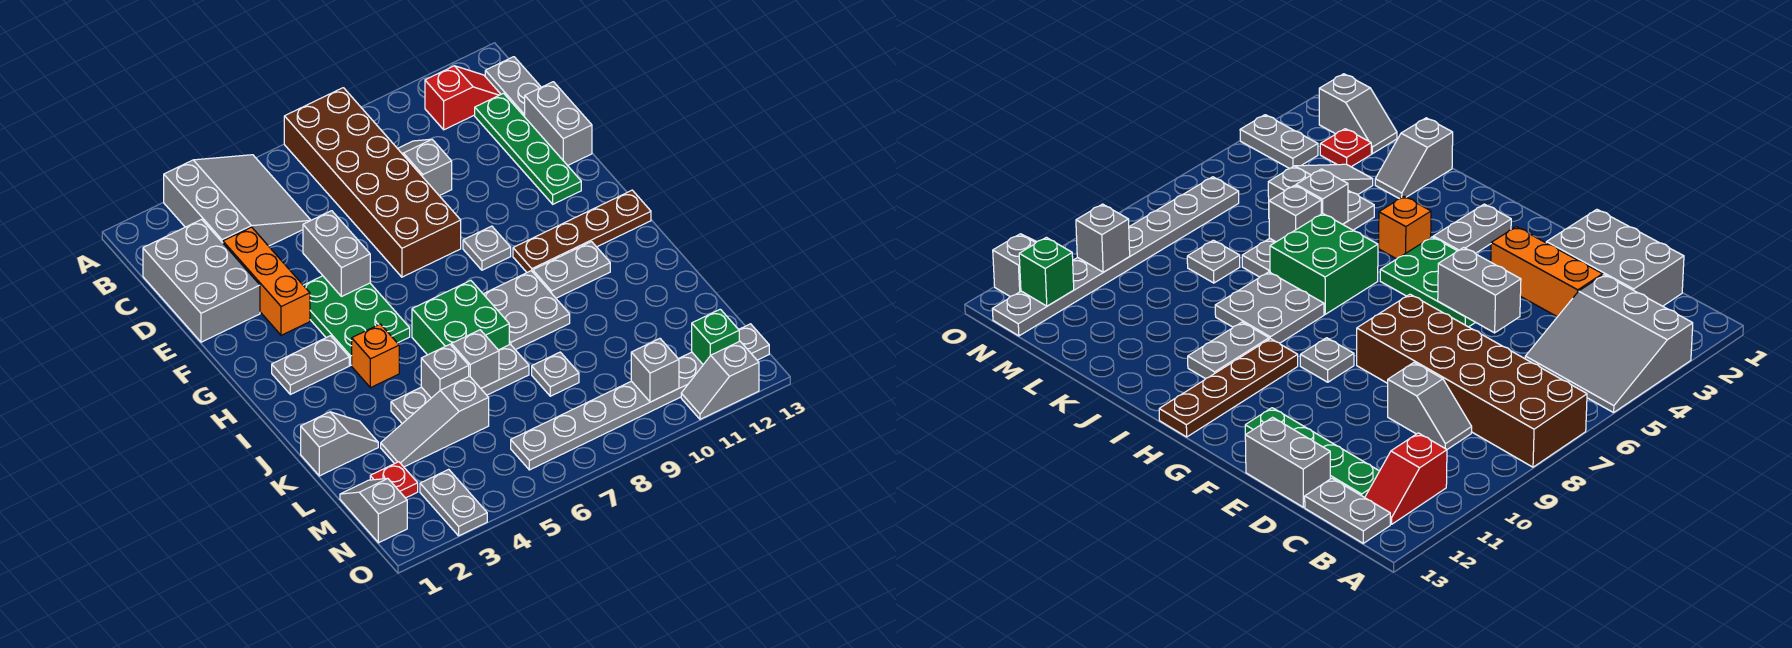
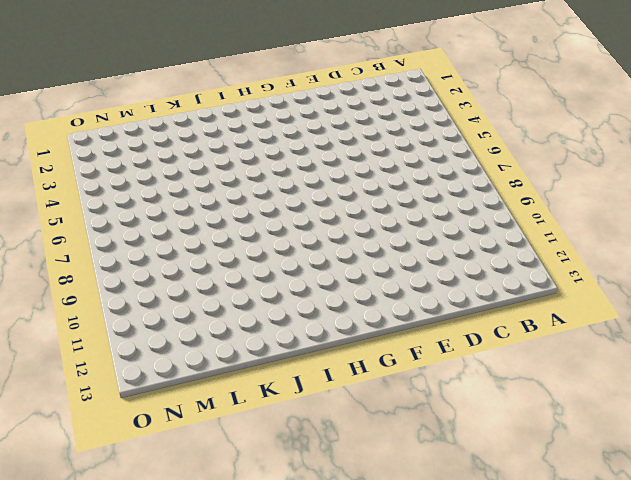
none -> grey 3x3 slope [164,155,311,246]
none -> brown 2x6 brick [284,88,461,277]
none -> red 1x2 slope [425,66,501,130]
none -> grey 1x2 plate [485,57,541,117]

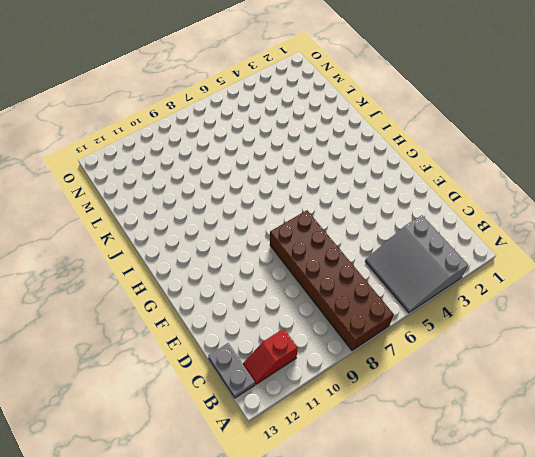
none -> grey 2x3 brick [143,219,260,342]
none -> grey 1x2 slope [397,139,452,196]
none -> green 1x4 plate [475,93,581,204]
none -> orange 1x3 brick [223,227,310,335]

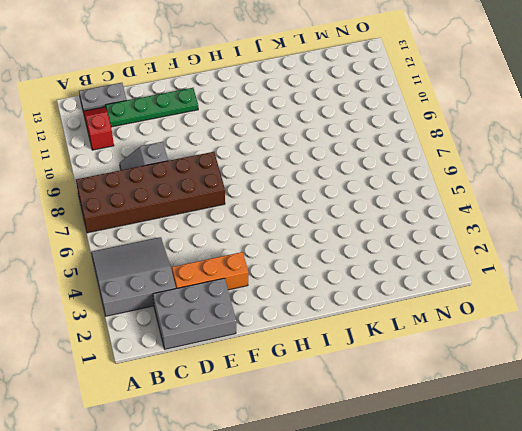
none -> grey 1x2 brick [525,82,592,166]
none -> green 2x3 plate [303,276,410,365]
none -> grey 1x1 plate [463,226,511,270]
none -> grey 1x2 plate [272,336,349,394]

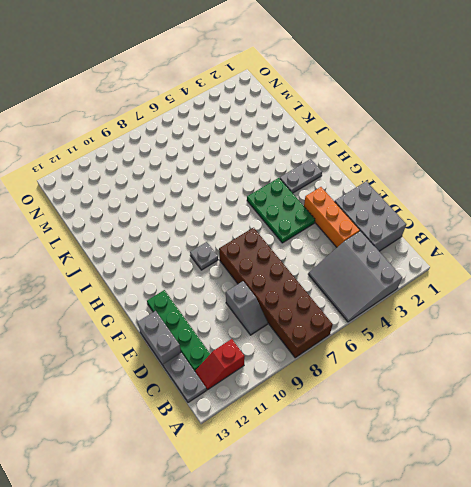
none -> brown 1x4 plate [513,190,651,272]
none -> orange 1x1 brick [352,324,399,388]
none -> green 2x2 brick [412,280,509,355]
none -> grey 2x2 plate [484,271,570,350]

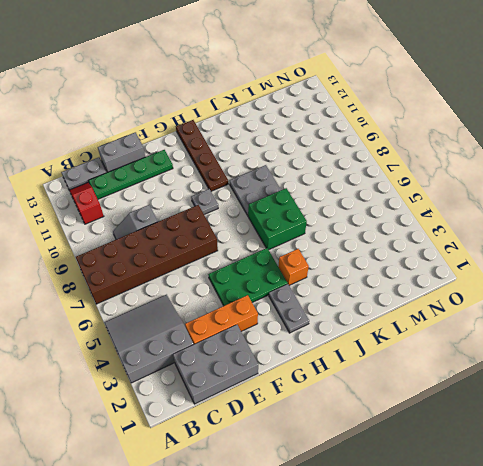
none -> grey 1x2 plate [533,242,610,298]
none -> grey 1x2 slope [301,412,378,476]
none -> grey 1x4 plate [391,344,529,424]
none -> grey 1x3 slope [381,376,489,467]

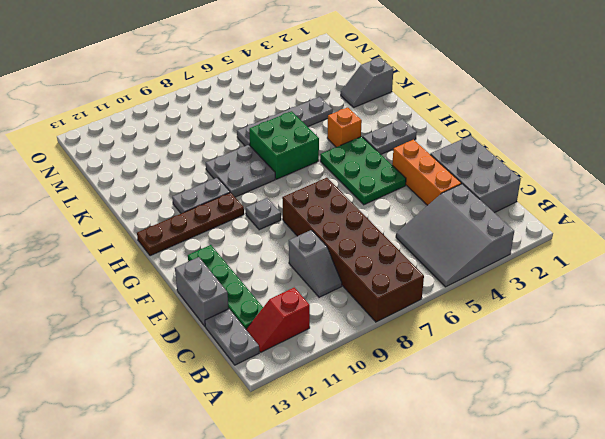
none -> grey 1x3 slope [381,376,489,467]
none -> grey 1x1 plate [532,352,579,396]
none -> grey 1x2 slope [340,478,407,543]
none -> red 1x1 plate [370,462,418,498]

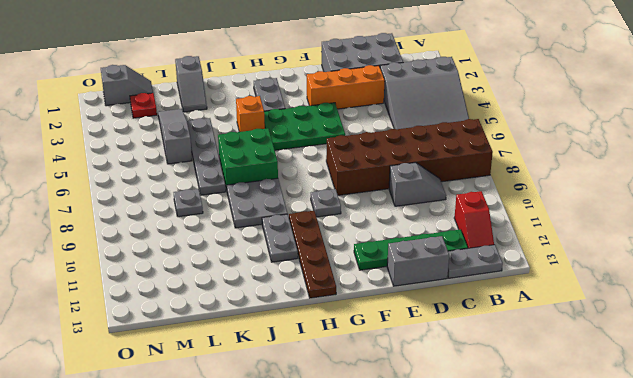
none -> grey 1x2 plate [420,469,487,536]
none -> grey 1x8 plate [511,324,769,470]
none -> grey 1x2 slope [681,341,759,419]
none -> grey 1x2 brick [303,211,370,297]

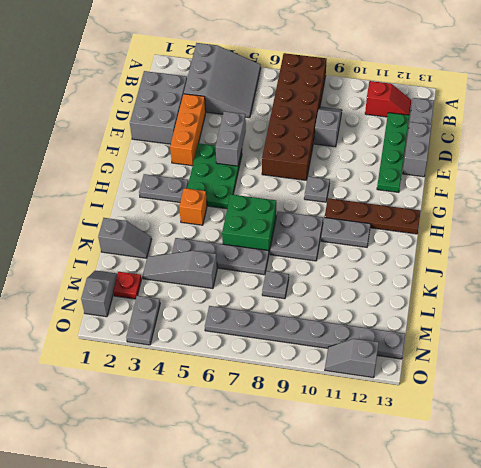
none -> grey 1x1 brick [421,344,469,398]
none -> grey 1x1 brick [451,330,499,388]
none -> grey 1x1 brick [631,339,679,402]
none -> green 1x1 brick [692,309,739,365]

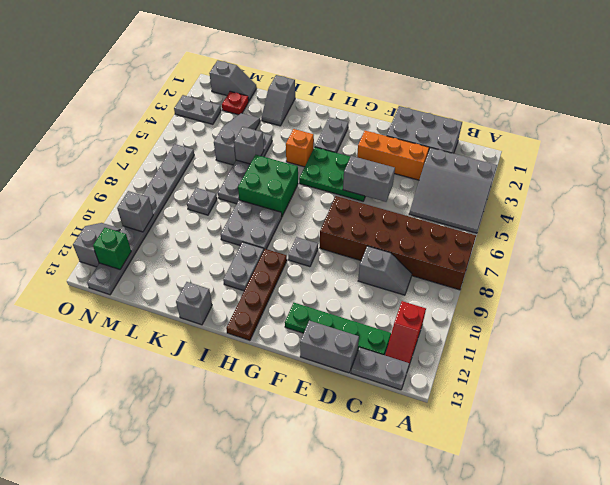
grey 1x1 brick [176,282,212,325] -> grey 1x1 brick moved to [451,330,499,388]

